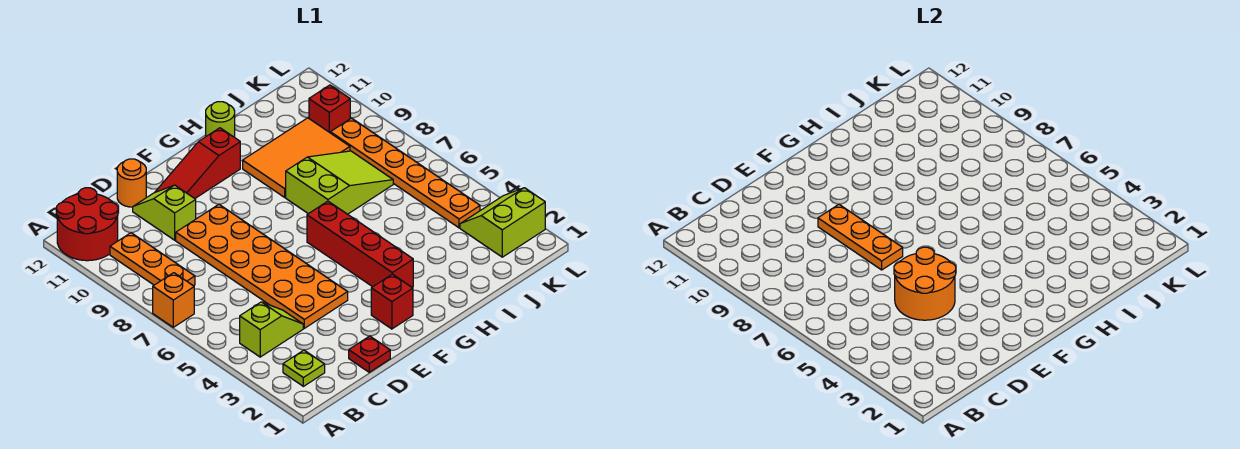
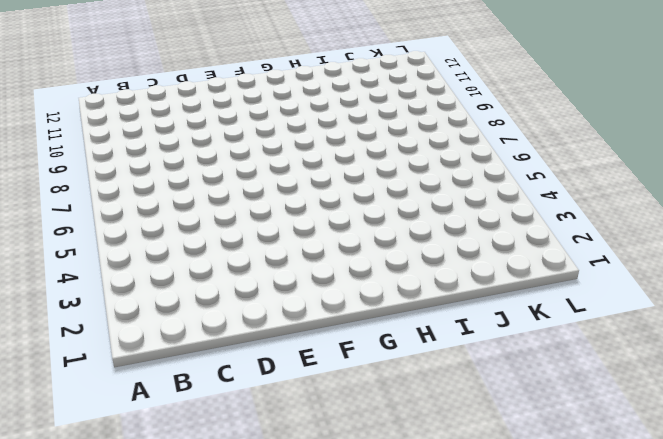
none -> orange 1x1 brick [153,273,194,327]
none -> red 2x2 round brick [56,188,118,261]
none -> lime 1x1 plate [283,350,325,386]

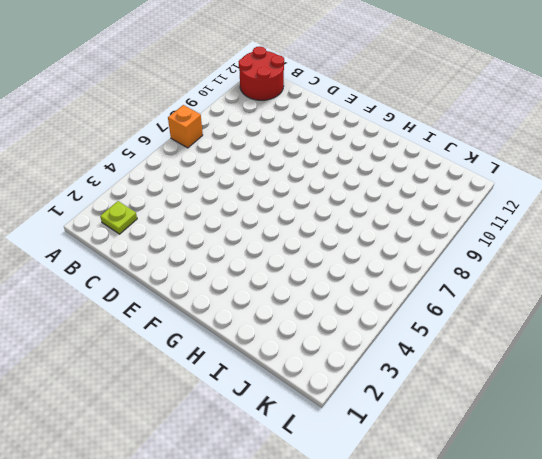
none -> lime 1x2 slope [240,302,303,357]
none -> orange 1x3 plate [110,233,195,286]
none -> red 1x1 plate [349,336,390,372]

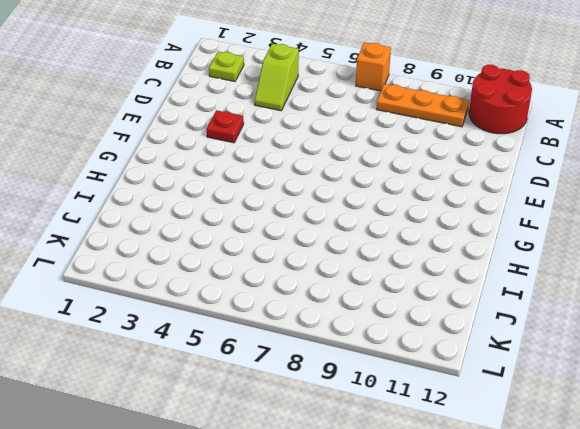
red 1x1 plate [207,110,244,143] -> red 1x1 plate moved to [349,336,390,372]
none -> orange 2x6 plate [176,204,348,328]
none -> lime 1x2 slope [133,185,196,240]
none -> orange 1x1 round brick [117,159,146,207]

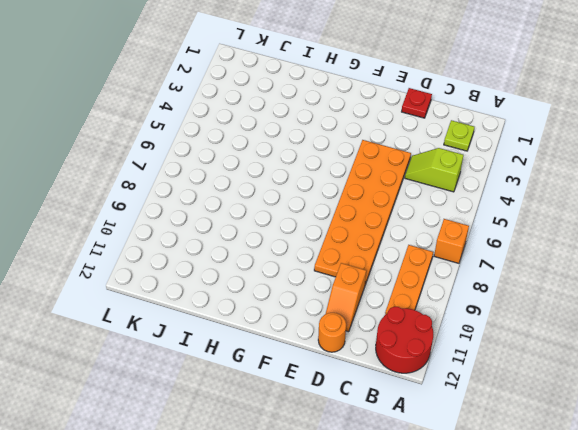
orange 1x2 slope [326,263,366,332] -> lime 1x2 slope [133,185,196,240]
none -> red 1x3 slope [155,128,240,198]
none -> red 1x1 brick [371,274,413,329]
none -> red 1x4 brick [307,201,413,287]

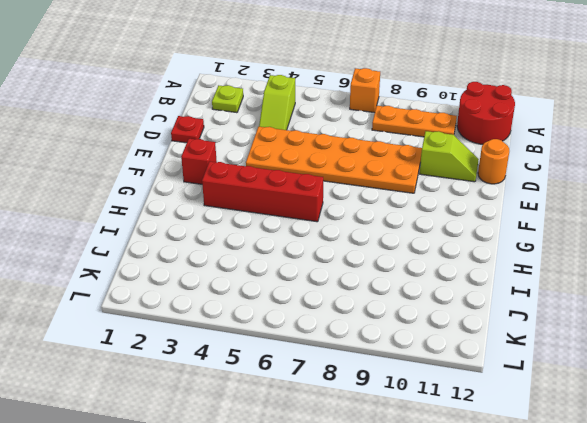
none -> red 1x3 slope [155,128,240,198]
none -> lime 2x3 slope [286,151,393,214]
none -> orange 2x3 tile [243,118,350,197]

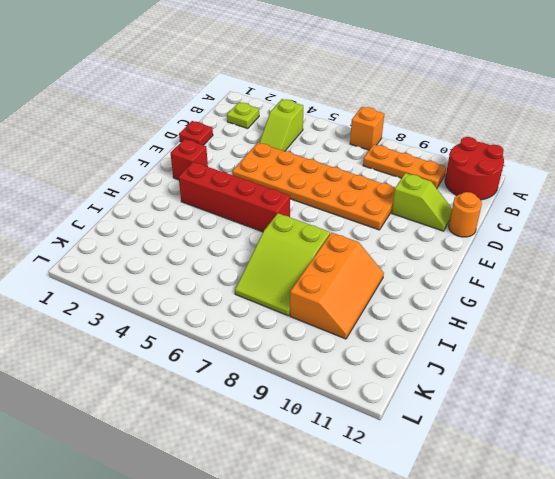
orange 2x3 slope [290,233,384,339] -> orange 2x3 tile [243,118,350,197]
none -> red 1x3 slope [155,128,240,198]
none -> lime 1x1 round brick [206,102,235,137]
none -> lime 2x2 slope [460,188,545,257]

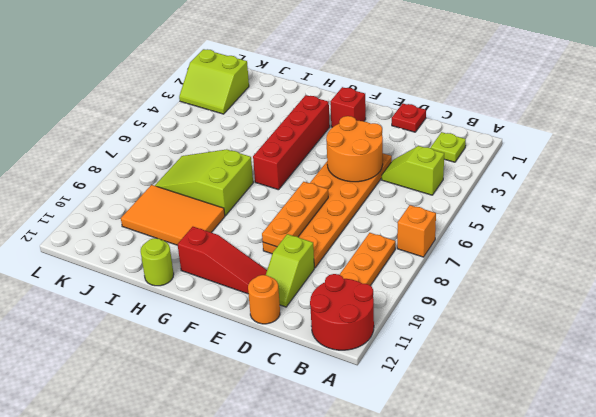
none -> orange 1x6 plate [330,118,480,228]
none -> red 1x1 brick [309,85,350,132]

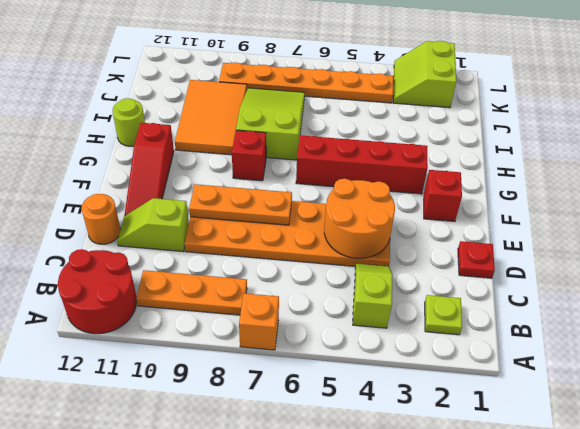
red 1x1 brick [232,130,266,181] -> red 1x1 brick moved to [309,85,350,132]

